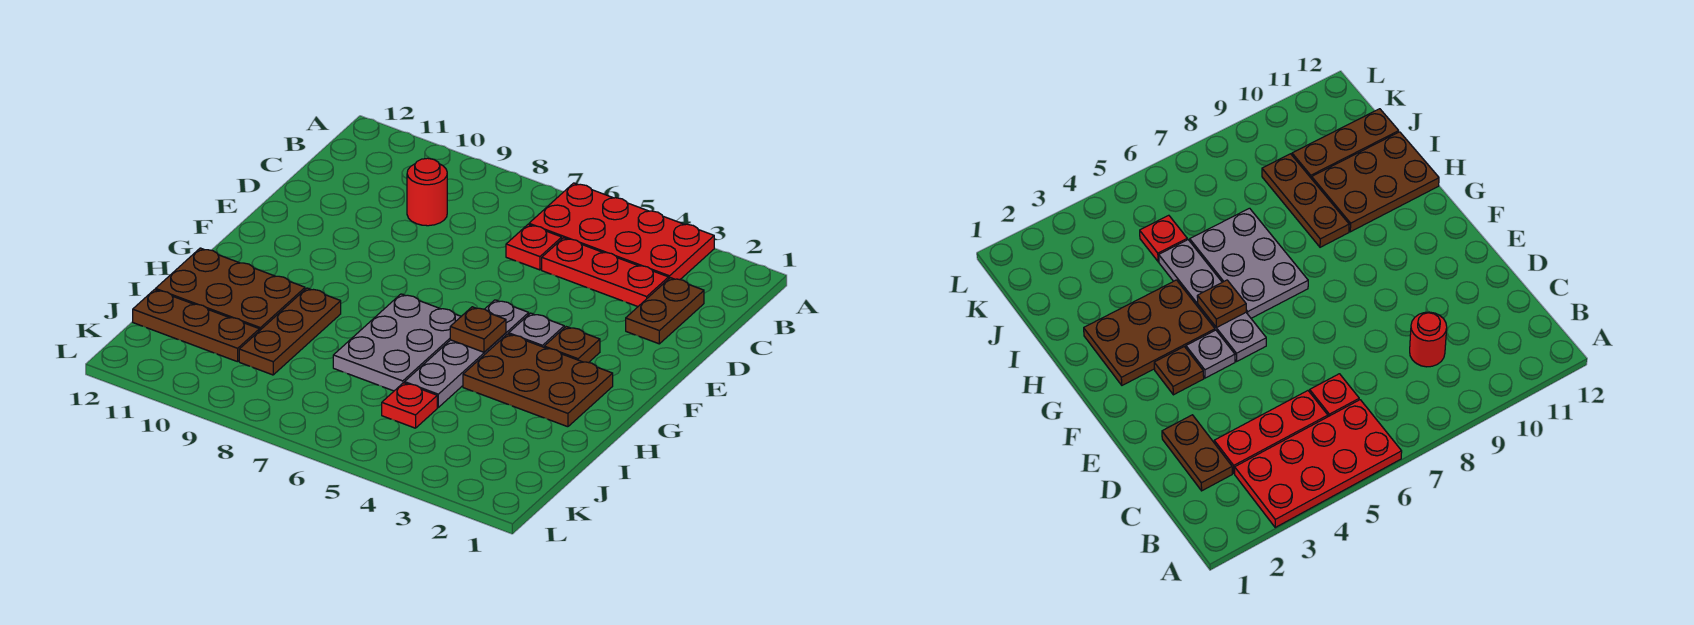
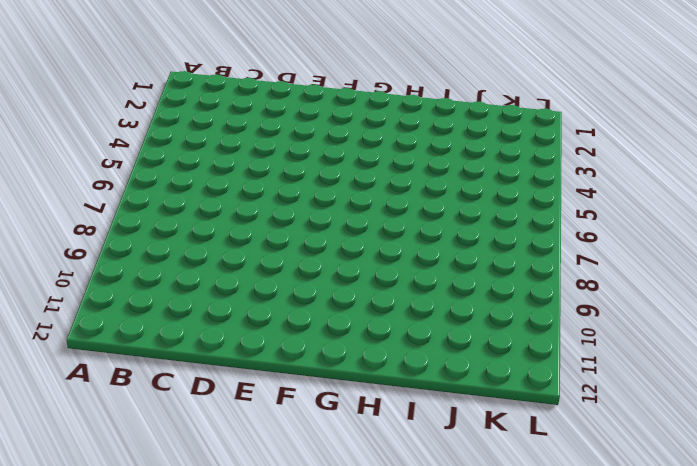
none -> red 2x4 plate [529,183,714,280]
none -> brown 1x2 plate [626,278,704,344]
none -> red 1x3 plate [542,238,669,307]

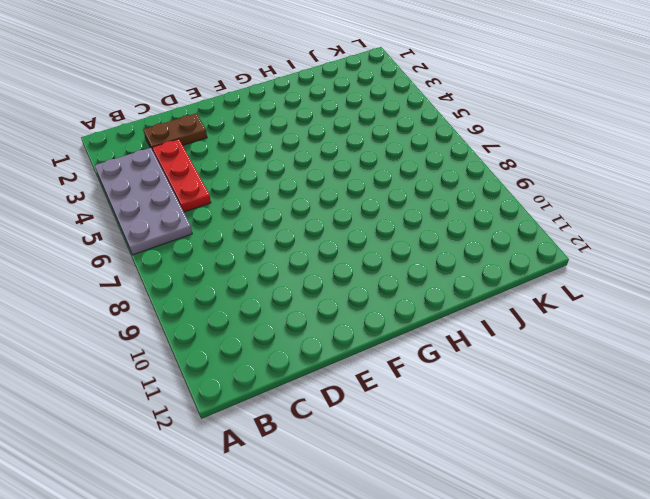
grey 2x4 plate [95,148,192,255] -> red 2x4 plate [529,183,714,280]
none -> red 1x1 plate [506,225,562,270]
none -> red 1x1 round brick [407,158,447,226]
none -> brown 1x1 plate [544,327,600,363]

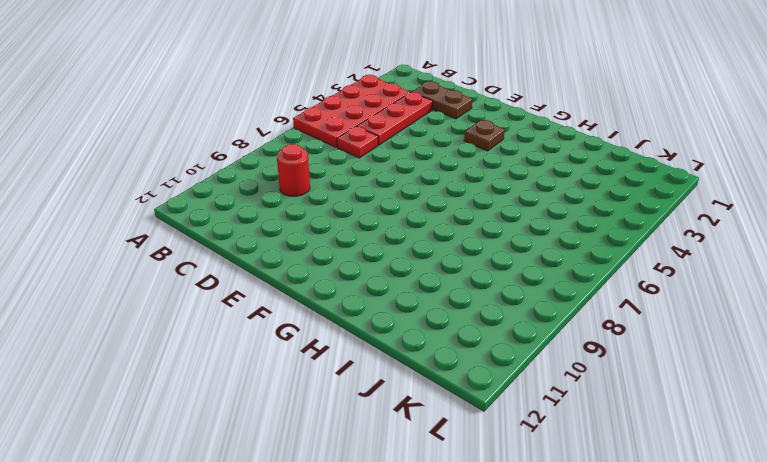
none -> grey 1x1 plate [509,313,564,347]
none -> grey 1x4 plate [405,300,529,407]
none -> brown 2x3 plate [463,334,613,427]

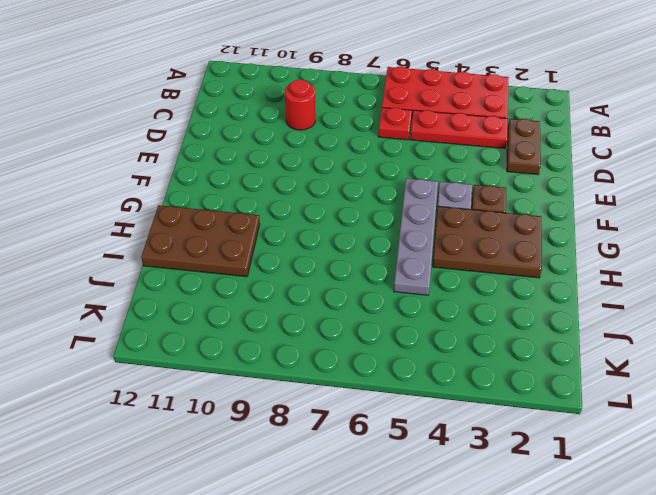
none -> grey 2x3 plate [333,294,461,391]
none -> brown 1x3 plate [239,288,341,375]
none -> red 1x1 plate [382,383,437,428]

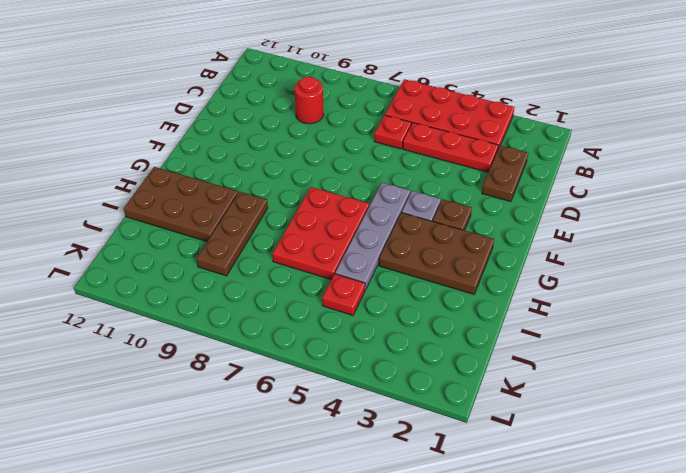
red 2x3 plate [272,187,369,280] -> grey 2x3 plate [333,294,461,391]
none -> brown 1x3 plate [133,290,259,362]
none -> brown 1x1 plate [450,307,506,352]

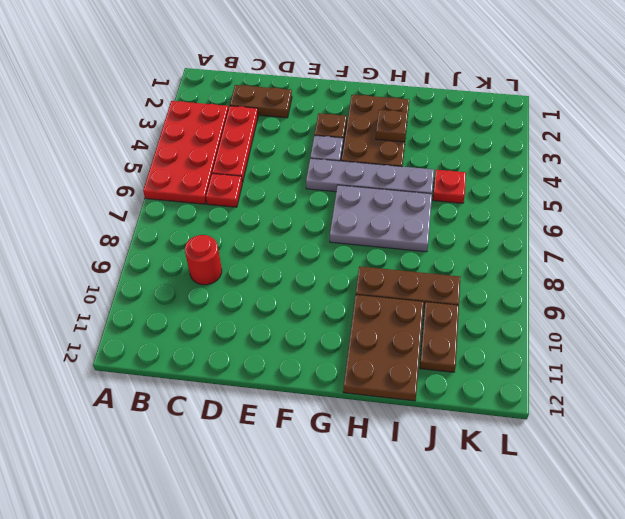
brown 1x1 plate [376,110,408,142] -> brown 1x1 plate moved to [450,307,506,352]
brown 1x2 plate [420,302,459,372] -> brown 1x3 plate [133,290,259,362]

